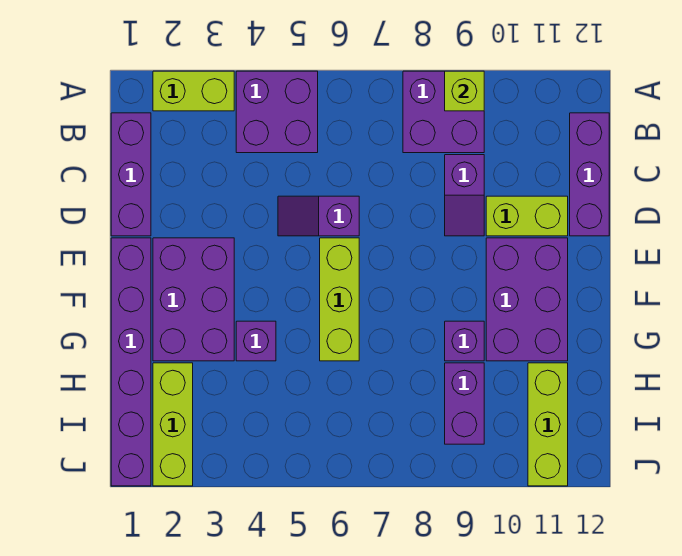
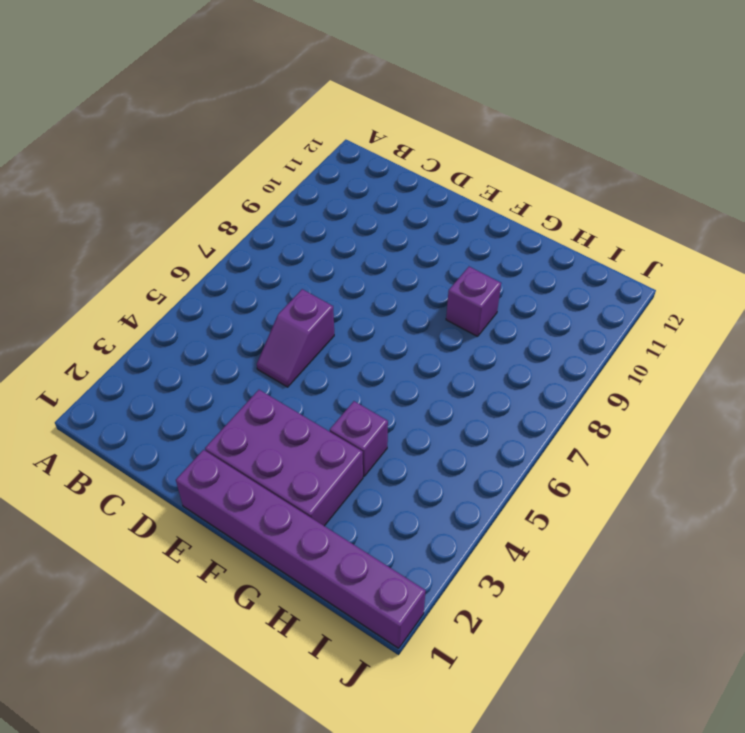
none -> lime 1x2 brick [153,71,234,111]
none -> purple 2x2 brick [236,71,318,153]
none -> purple 2x2 brick [403,71,484,153]

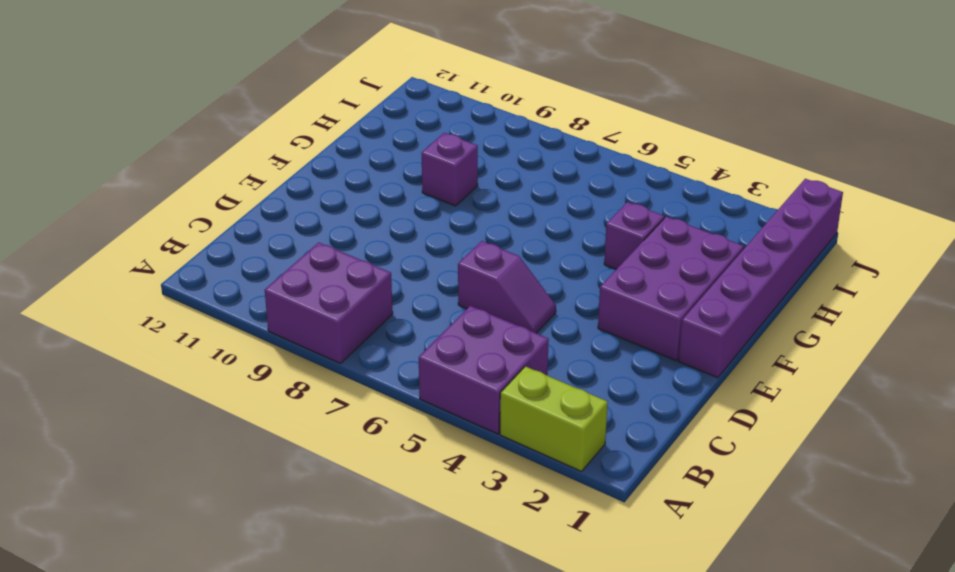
none -> purple 1x3 brick [111,113,151,236]
none -> purple 1x3 brick [570,113,609,236]
none -> purple 1x2 slope [445,155,484,236]

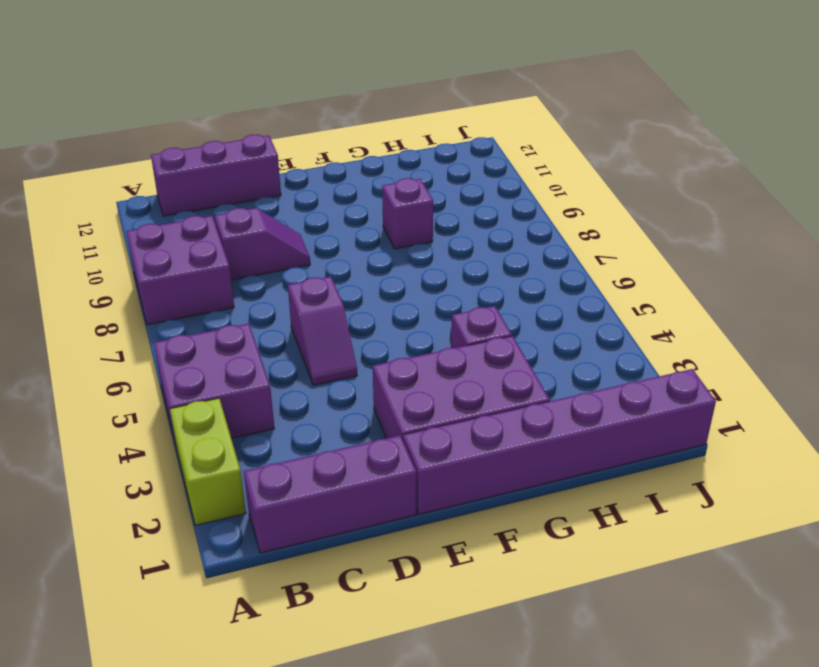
none -> lime 1x2 brick [486,196,568,236]
none -> lime 1x3 brick [320,238,359,361]
none -> purple 2x3 brick [486,238,568,361]

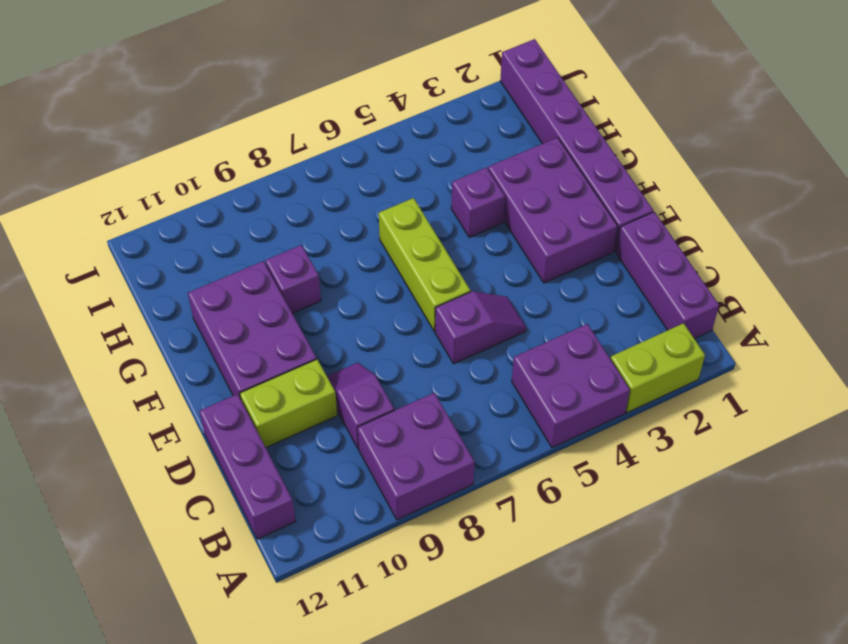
none -> lime 1x3 brick [153,363,193,486]
none -> purple 1x2 brick [445,363,484,444]
none -> lime 1x3 brick [528,363,568,486]

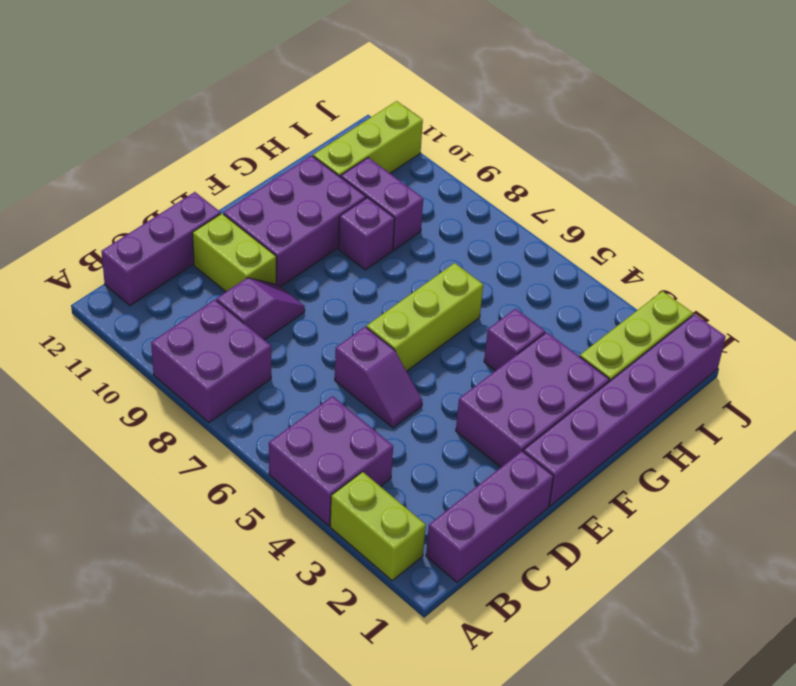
purple 1x2 brick [341,158,423,250] -> purple 1x2 brick turned to [445,363,484,444]
none -> lime 1x1 brick [445,71,484,111]

